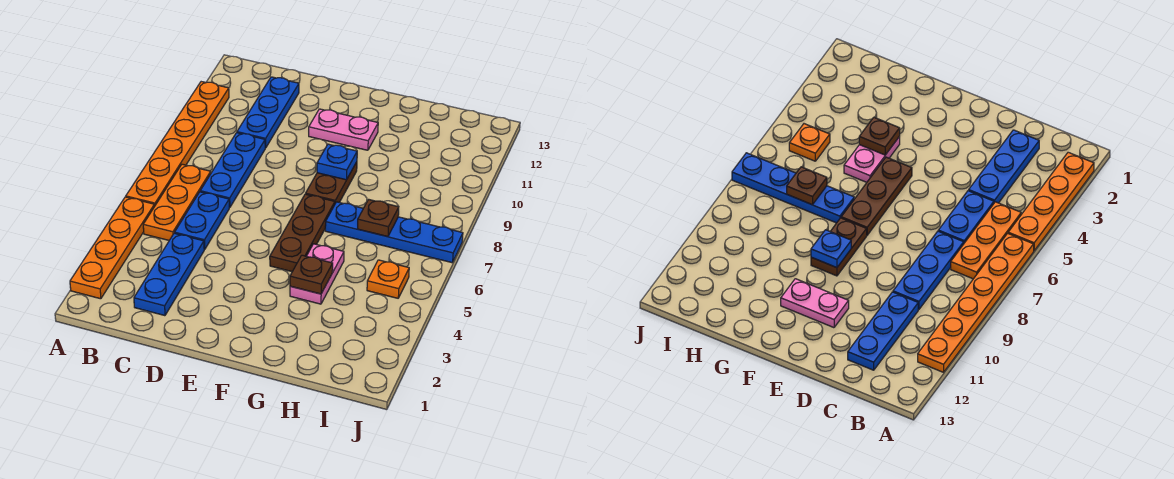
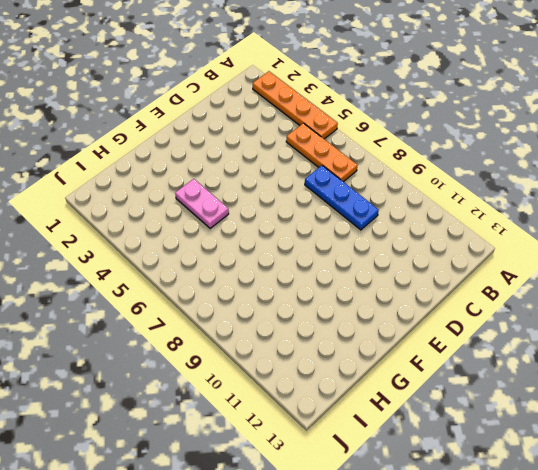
none -> orange 1x6 plate [126,82,229,206]
none -> blue 1x3 plate [134,233,204,316]
none -> blue 1x2 plate [175,192,229,250]

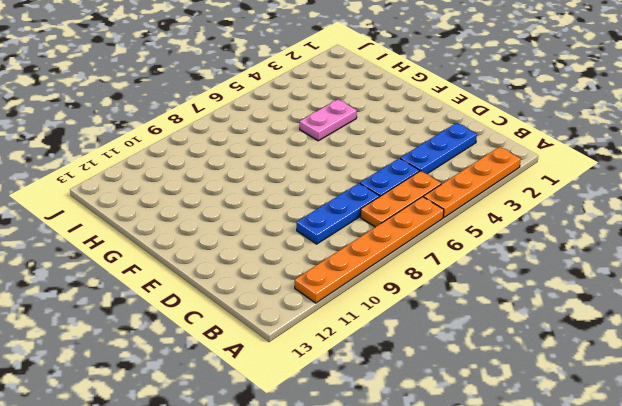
none -> blue 1x3 plate [237,77,299,148]
none -> pink 1x2 plate [309,109,378,150]
none -> brown 1x3 plate [270,194,335,272]

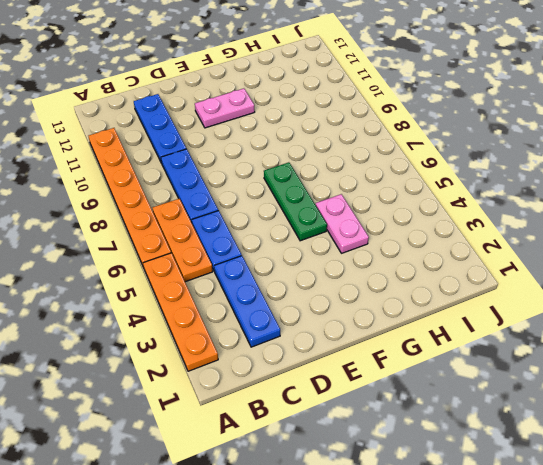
green 1x3 plate [264,162,327,241] -> brown 1x3 plate [270,194,335,272]
none -> brown 1x2 plate [306,162,357,203]
none -> blue 1x4 plate [325,202,463,263]
none -> orange 1x1 plate [367,260,409,298]

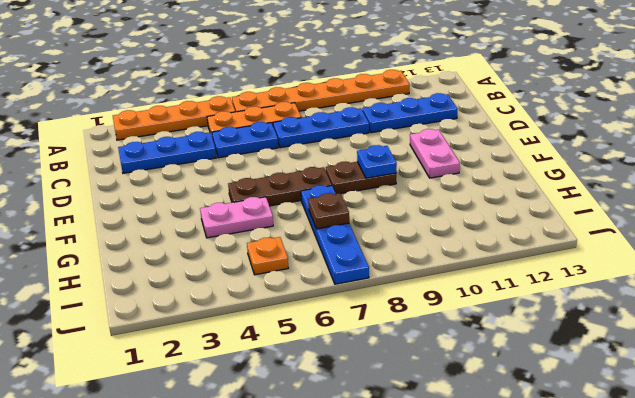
none -> brown 1x1 plate [290,255,333,294]

